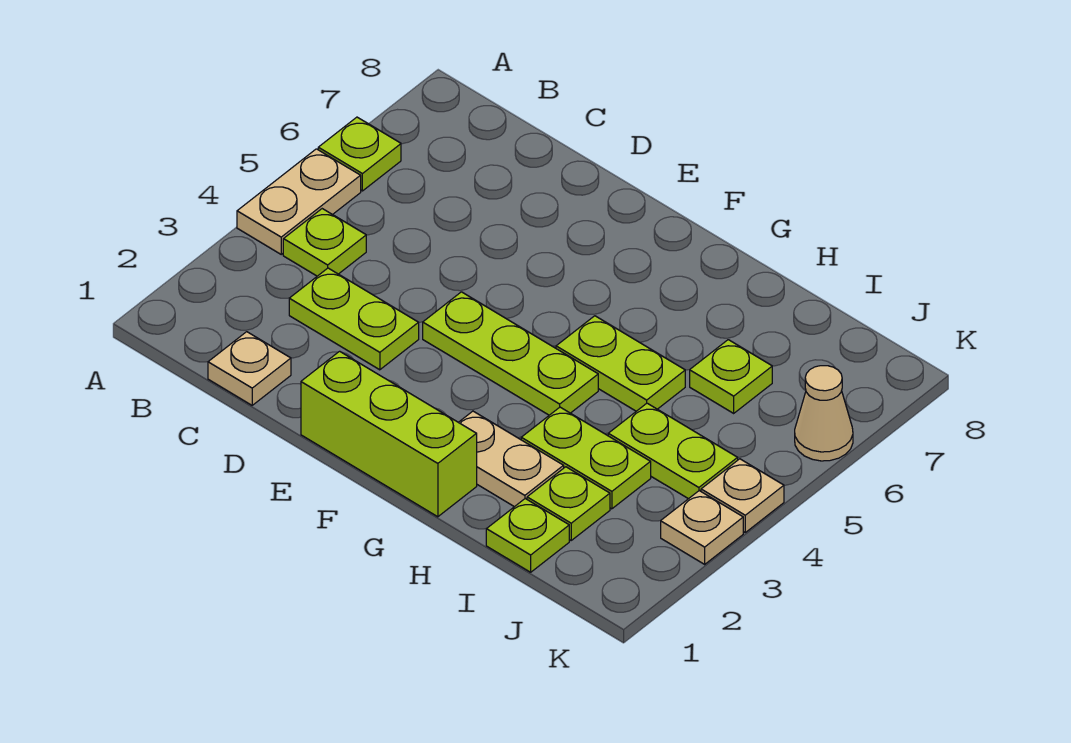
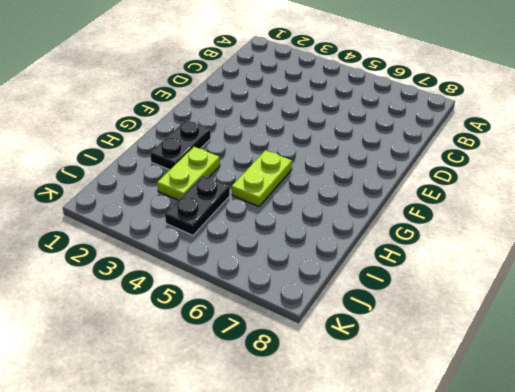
black 1x2 plate [150,120,211,170] -> tan 1x2 plate [459,411,564,507]
black 1x2 plate [165,176,230,235] -> lime 1x2 plate [608,403,738,499]
none -> tan 1x2 plate [237,149,361,254]
none -> lime 1x1 plate [318,117,401,191]
none -> lime 1x1 plate [283,209,366,276]

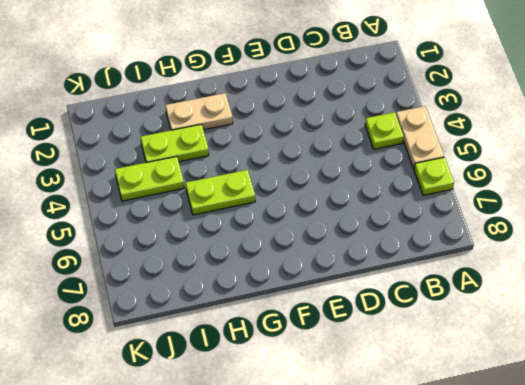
none -> tan 1x1 plate [208,332,291,405]
none -> lime 1x2 plate [289,268,419,370]
none -> lime 1x3 brick [301,351,477,517]

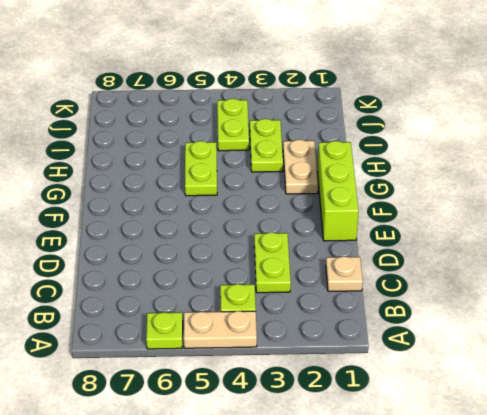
none -> lime 1x3 plate [423,292,598,415]
none -> lime 1x1 plate [486,499,569,572]
none -> lime 1x1 plate [527,467,610,540]

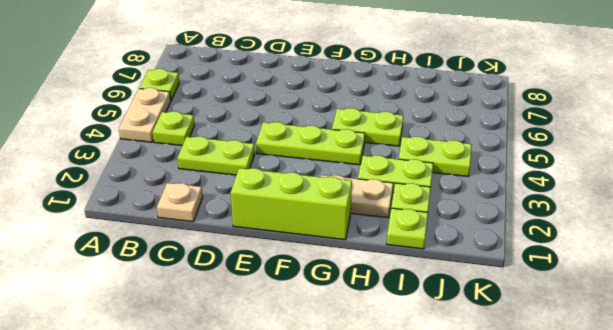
none -> lime 1x1 plate [690,340,772,413]
none -> tan 1x1 plate [661,491,743,564]
none -> tan 1x1 plate [701,459,784,532]

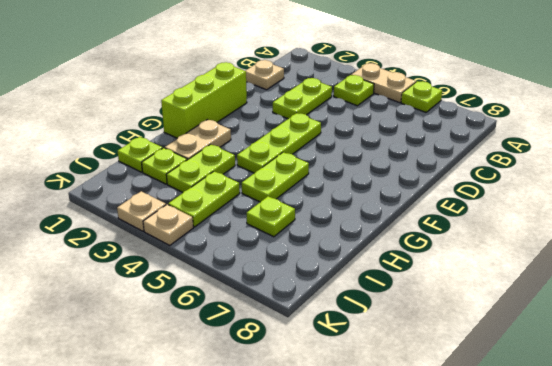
none -> tan 1x1 cone [795,366,853,461]

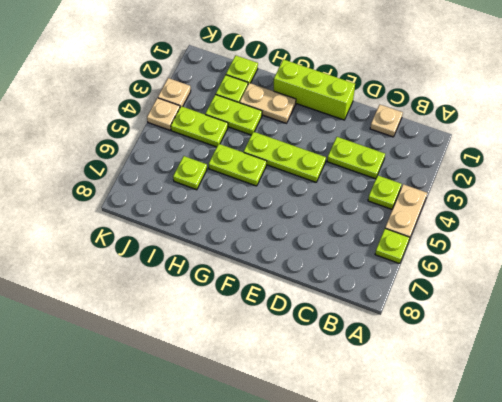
none -> tan 1x1 cone [795,366,853,461]

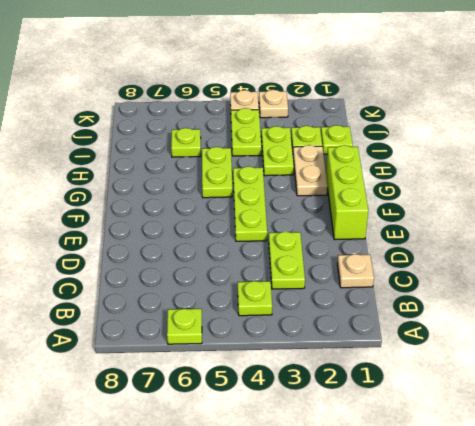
none -> tan 1x2 plate [237,149,361,254]
none -> tan 1x1 cone [795,366,853,461]

